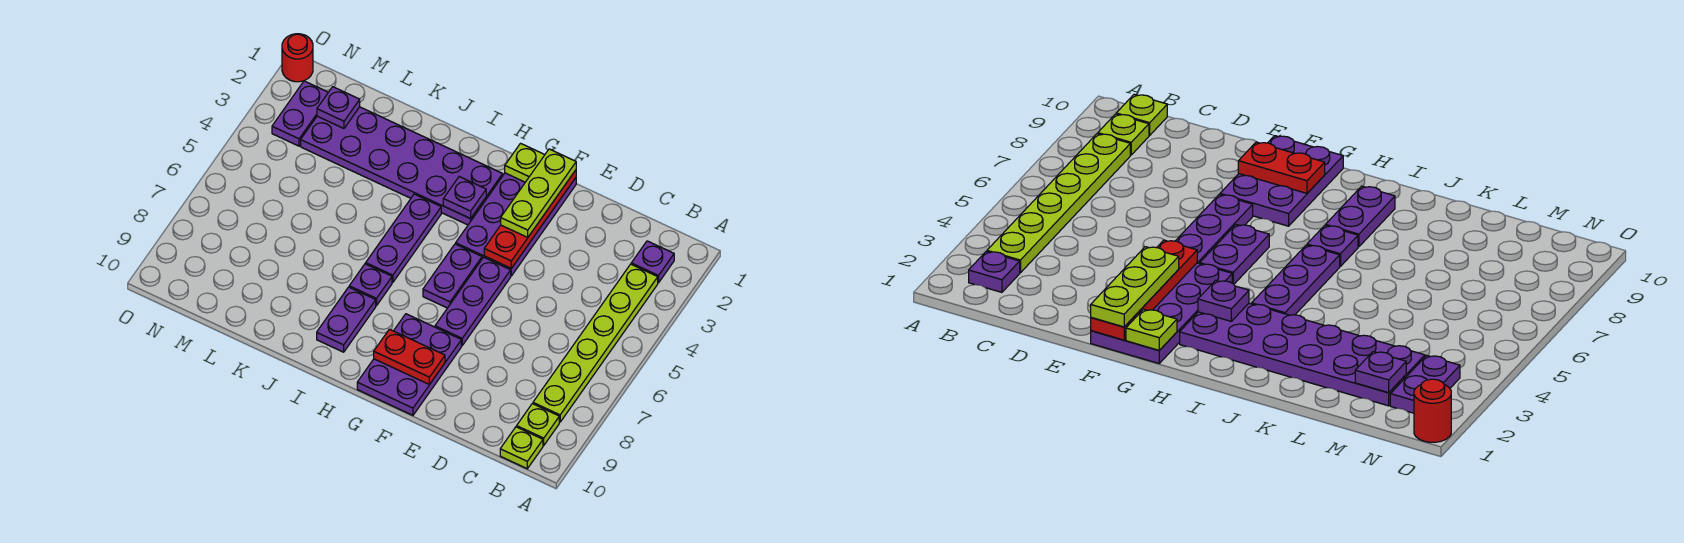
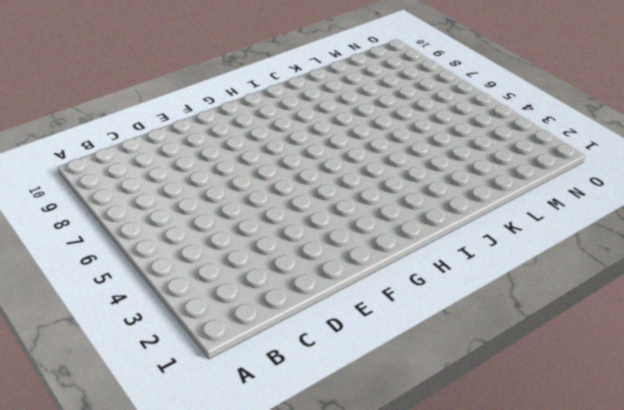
none -> purple 1x1 plate [631,241,674,283]
none -> lime 1x6 plate [533,264,658,422]
none -> lime 1x1 plate [517,404,559,445]

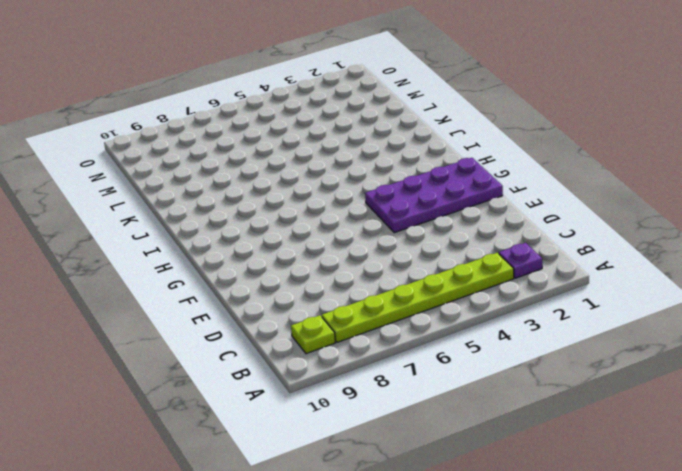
none -> lime 1x1 plate [500,427,543,469]
none -> purple 1x3 plate [435,257,511,346]
none -> purple 2x3 plate [357,314,461,415]

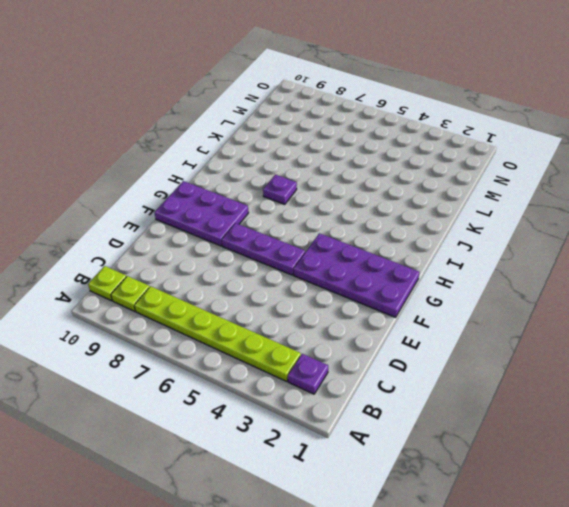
none -> purple 1x2 plate [423,244,482,308]
none -> purple 2x6 plate [301,107,503,225]
none -> purple 1x3 plate [366,194,441,283]

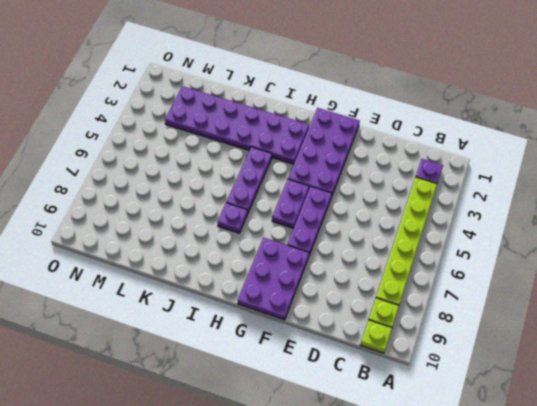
none -> purple 1x2 plate [317,287,376,352]
none -> purple 1x2 plate [272,81,328,146]
none -> red 1x1 round brick [282,34,313,82]

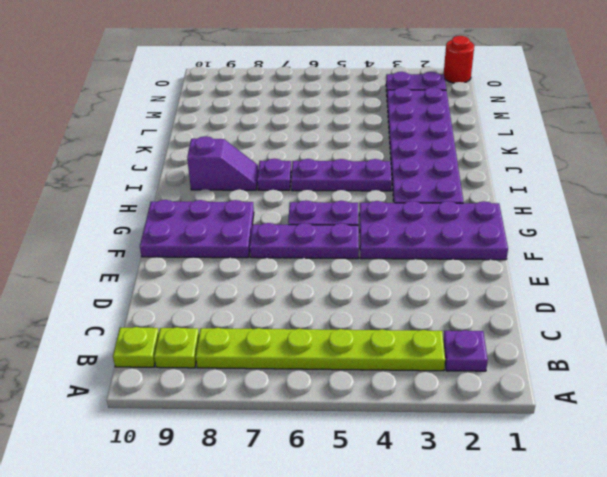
purple 1x2 slope [187,136,258,190] -> purple 1x2 plate [317,287,376,352]
none -> red 1x4 plate [484,170,576,268]
none -> red 1x2 plate [374,329,445,385]
none -> lime 1x1 plate [505,143,545,182]

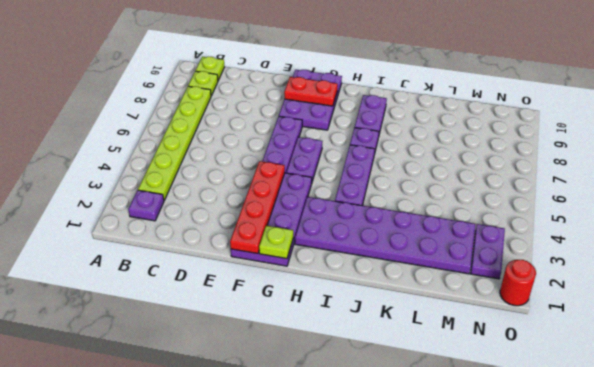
none -> purple 1x1 plate [443,177,486,219]
none -> purple 1x1 plate [317,87,360,128]
none -> lime 1x3 plate [501,149,576,237]

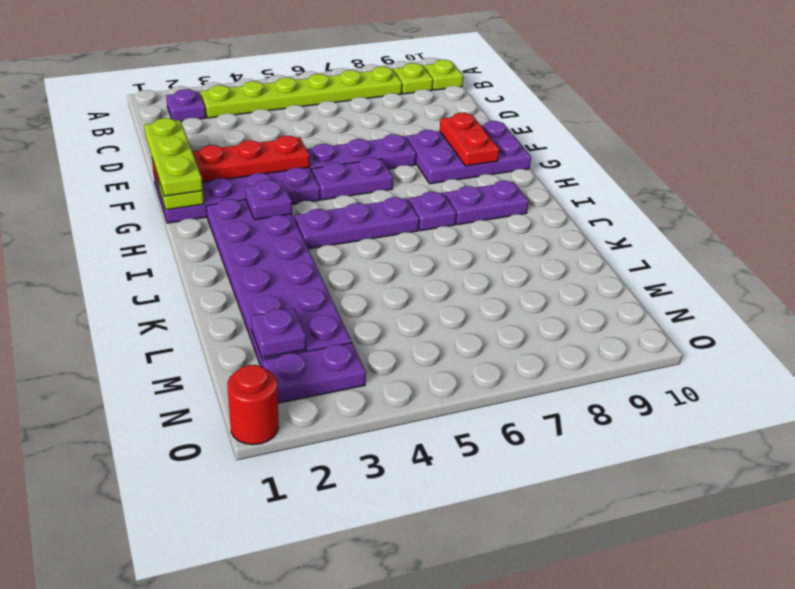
lime 1x3 plate [144,118,203,196] -> lime 1x3 plate turned to [501,149,576,237]

